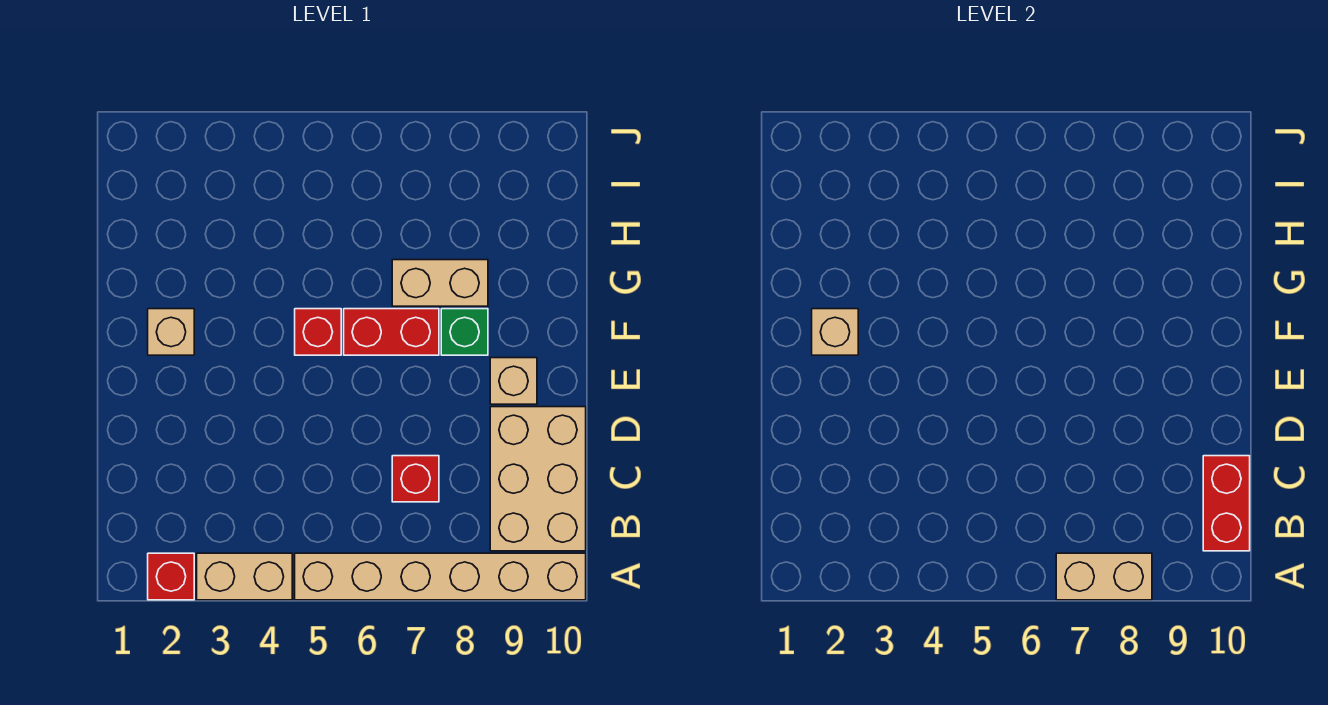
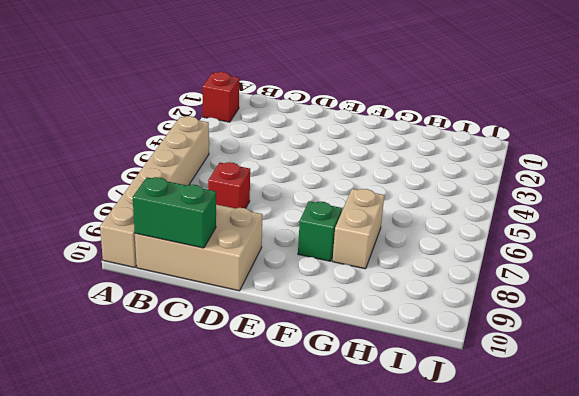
green 1x2 brick [133,177,216,248] -> red 1x2 brick [1203,456,1250,551]
none -> tan 1x2 brick [197,553,292,600]
none -> tan 1x1 brick [490,358,537,404]
none -> tan 1x1 brick [148,309,194,355]

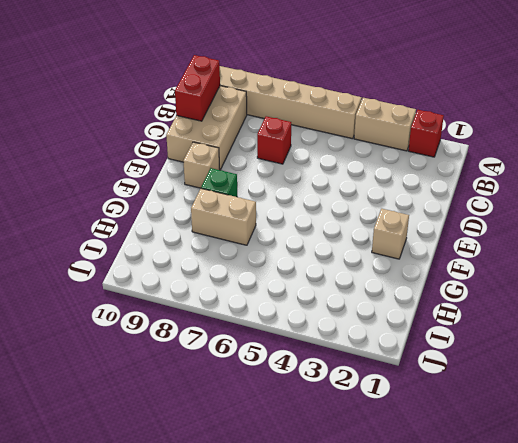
none -> red 1x1 brick [295,309,341,355]
none -> red 1x2 brick [344,309,439,355]
none -> tan 1x2 brick [1056,553,1152,600]

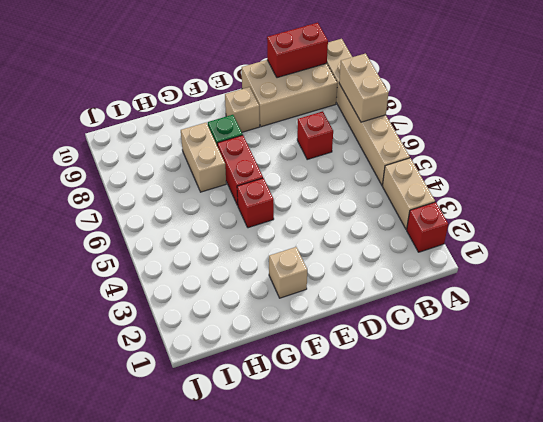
none -> tan 1x1 brick [812,309,858,355]

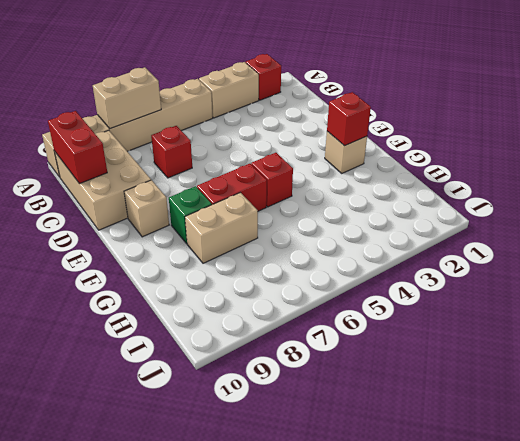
red 1x1 brick [327,92,371,146] -> tan 1x1 brick [812,309,858,355]

